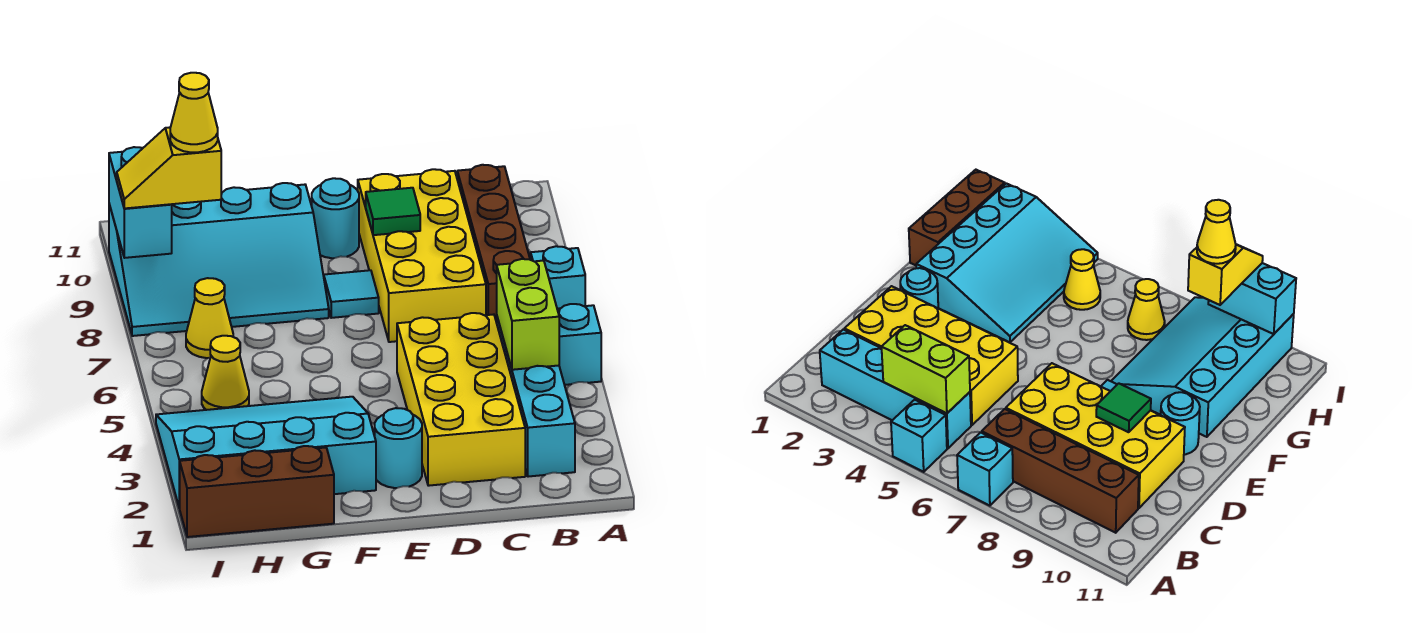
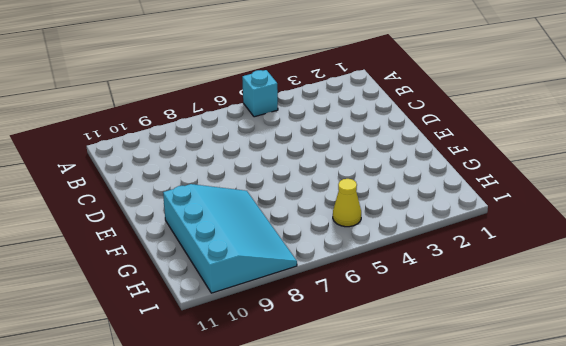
none -> cyan 1x1 brick [531,246,585,309]
none -> cyan 1x4 brick [497,317,575,477]
none -> brown 1x4 brick [457,165,530,323]

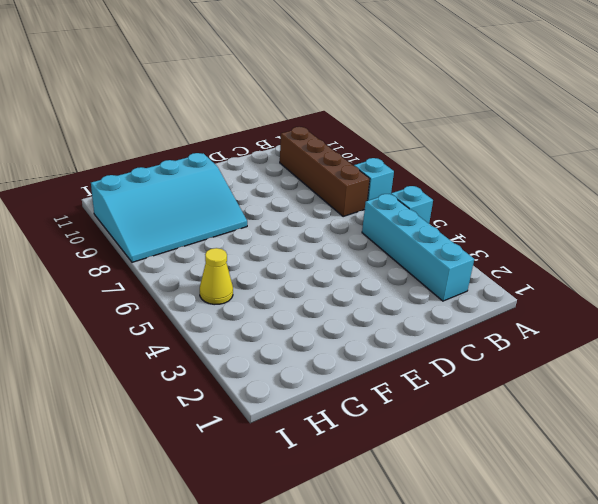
none -> yellow 2x4 brick [397,313,525,486]
none -> yellow 2x4 brick [358,169,486,342]
none -> cyan 1x1 round brick [375,408,422,488]

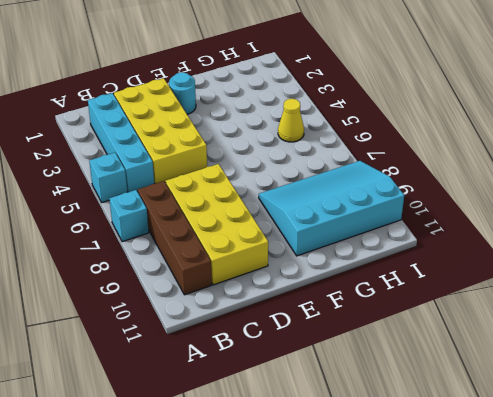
none -> cyan 1x1 tile [324,270,379,318]
none -> cyan 1x1 round brick [312,178,359,258]
none -> cyan 3x4 slope [156,397,376,508]

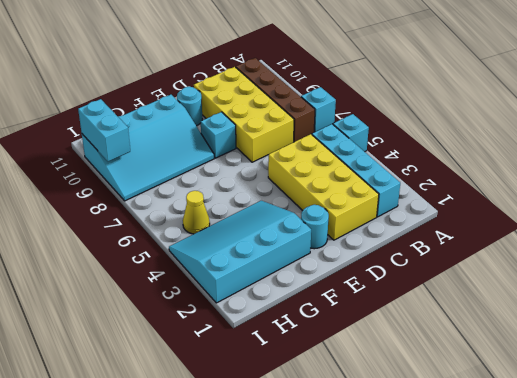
cyan 1x1 brick [201,112,236,158] -> cyan 1x1 tile [324,270,379,318]
none -> brown 1x3 brick [180,446,334,537]
none -> yellow 1x1 cone [186,278,233,358]
none -> lime 1x2 brick [497,259,559,370]

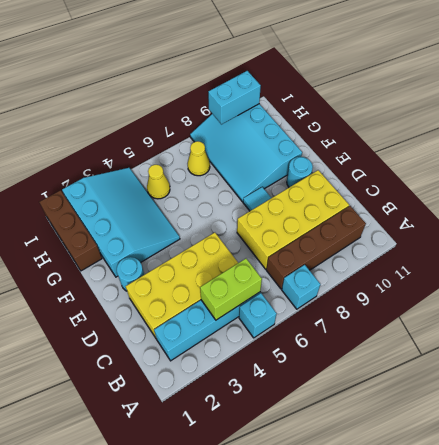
none -> green 1x1 tile [366,188,420,235]
none -> yellow 1x2 slope [117,127,221,208]
none -> yellow 1x1 cone [170,73,218,152]

